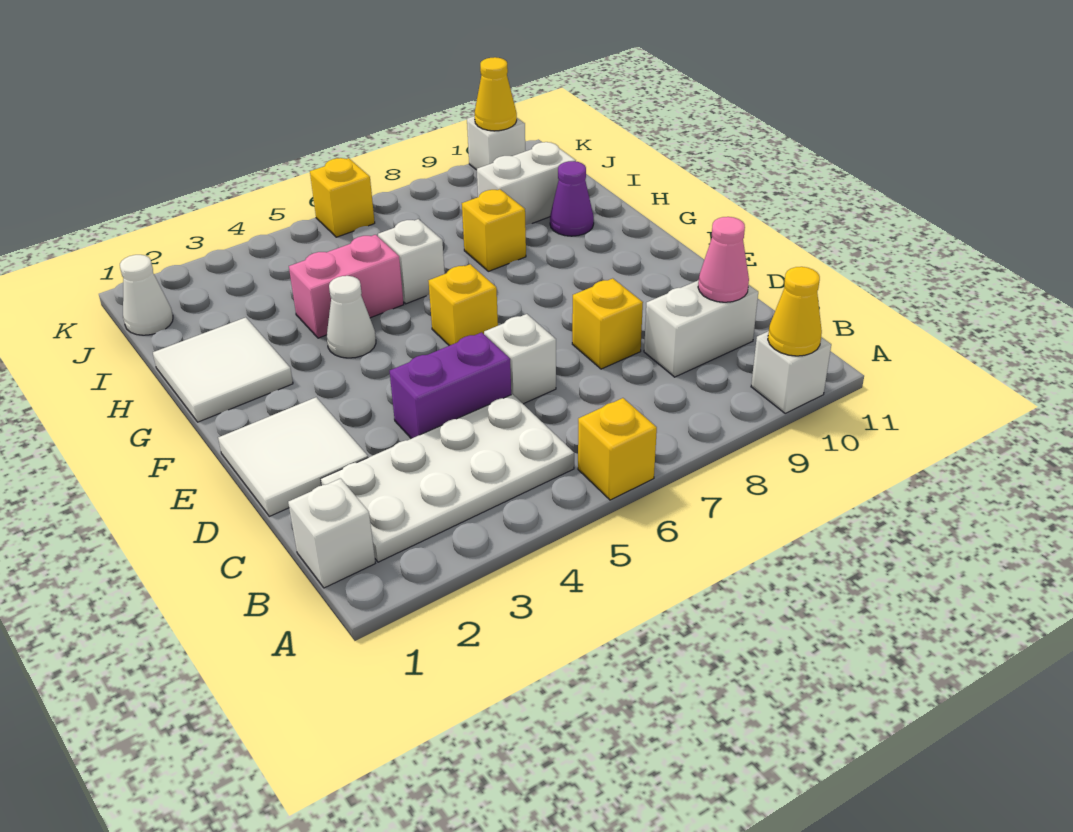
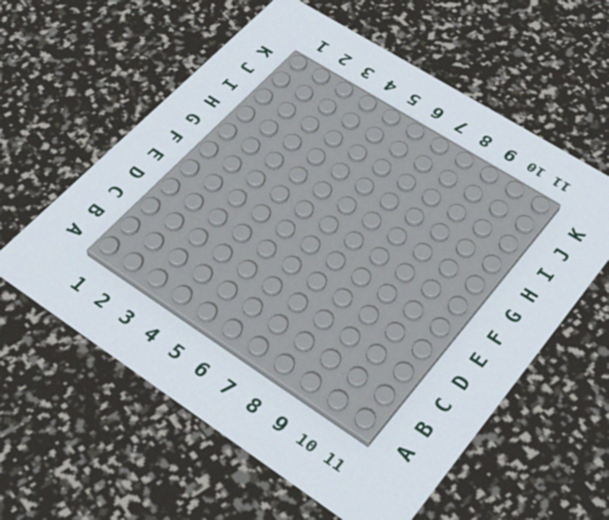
none -> yellow 1x1 brick [578,398,657,500]
none -> white 1x1 brick [751,331,831,413]
none -> white 1x1 brick [288,479,375,588]

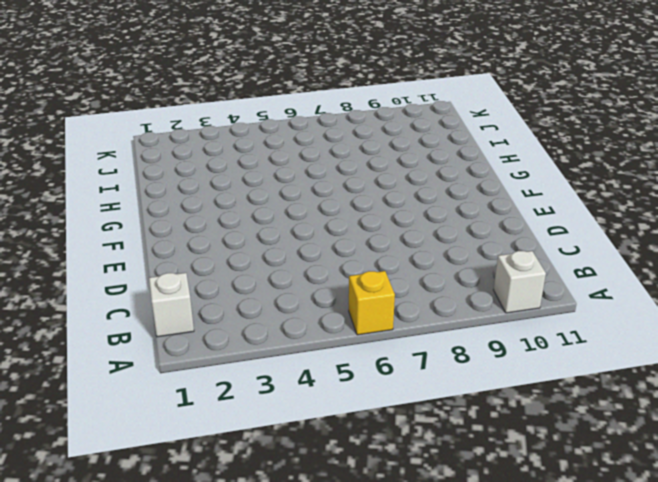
none -> white 2x4 plate [321,394,574,562]
none -> white 1x2 brick [644,280,758,377]
none -> white 2x2 tile [218,397,368,516]

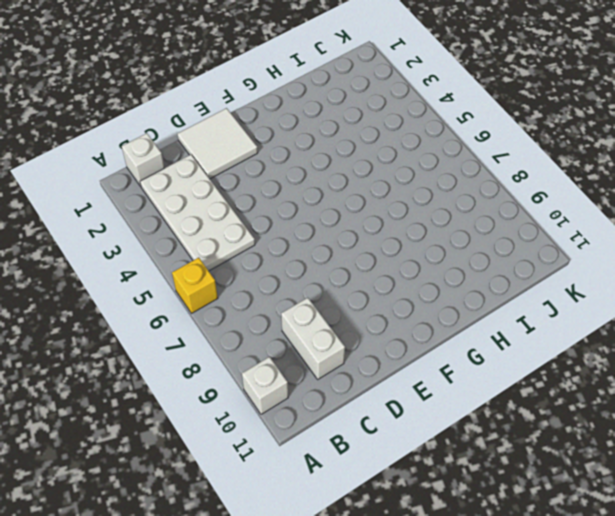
none -> purple 1x2 brick [390,332,511,439]
none -> white 1x1 brick [484,314,556,404]
none -> yellow 1x1 brick [572,278,643,369]

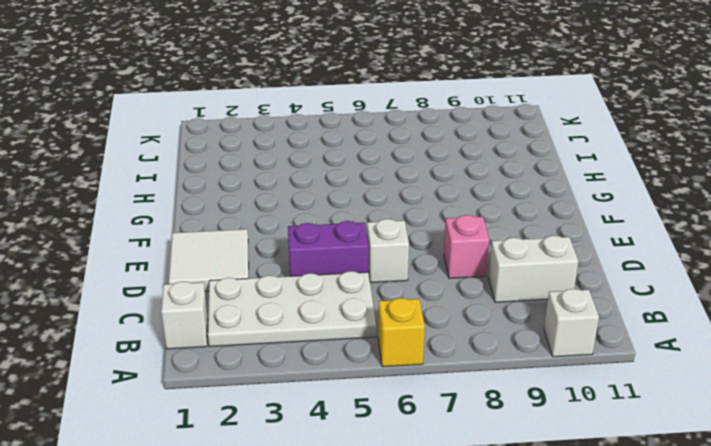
pink 1x1 brick [444,215,489,278] -> yellow 1x1 brick [572,278,643,369]
none -> yellow 1x1 brick [429,264,498,346]
none -> white 2x2 tile [153,317,293,422]
none -> white 1x1 cone [327,276,376,358]

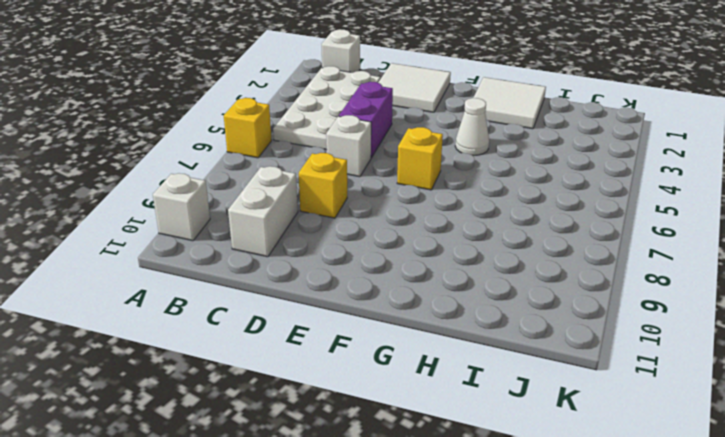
none -> pink 1x2 brick [289,235,404,338]
none -> white 1x1 brick [378,219,445,304]
none -> yellow 1x1 brick [462,189,526,271]

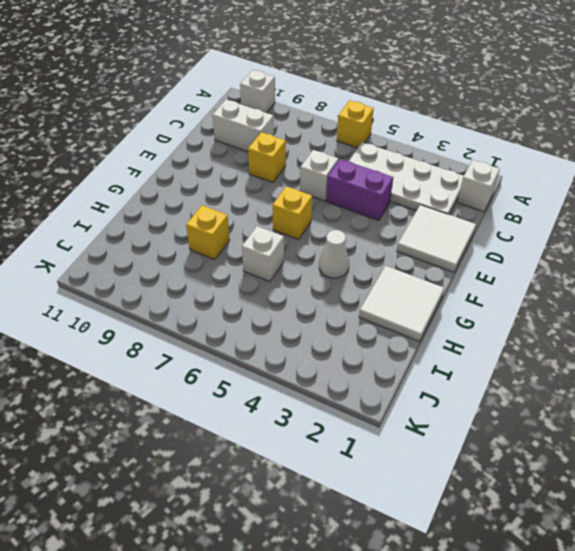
none -> pink 1x2 brick [289,235,404,338]
none -> purple 1x1 cone [550,161,594,236]
none -> white 1x2 brick [477,142,576,225]

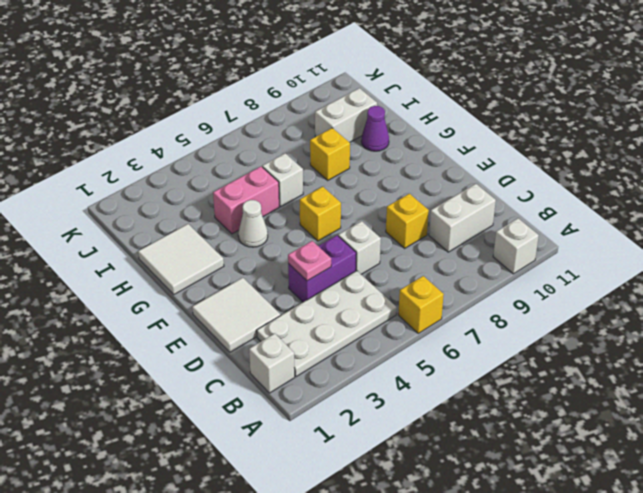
pink 1x1 plate [288,241,331,281] -> none
none -> white 1x1 cone [120,255,173,335]
none -> yellow 1x1 brick [310,158,375,237]
none -> white 1x1 brick [467,116,525,170]

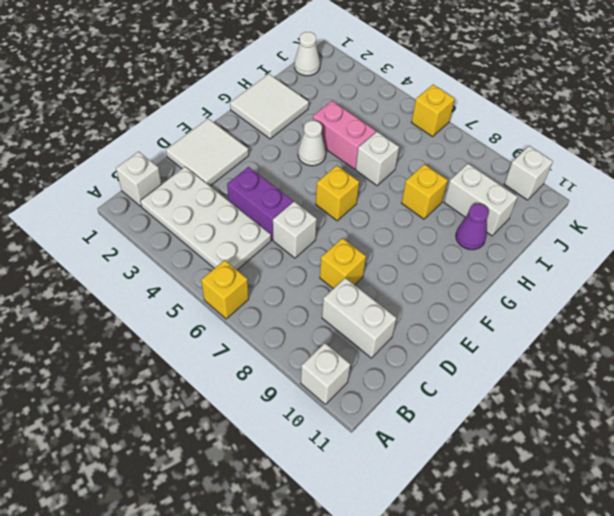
none -> yellow 1x1 cone [768,267,822,356]
none -> pink 1x1 cone [698,217,749,302]
none -> yellow 1x1 cone [475,57,517,131]

